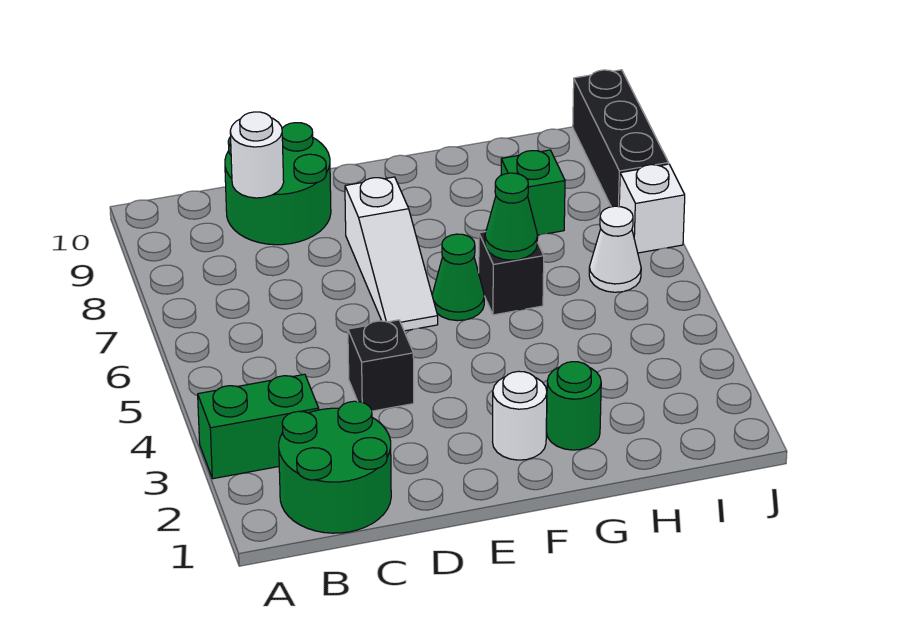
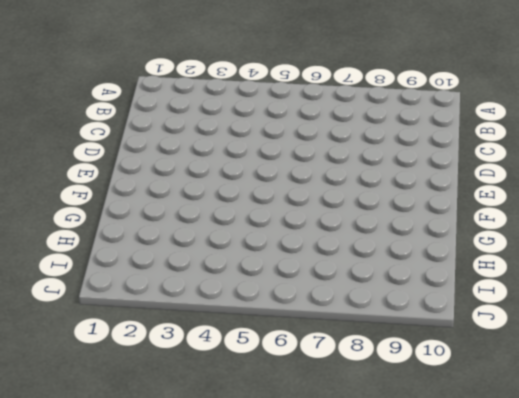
none -> green 1x2 brick [198,374,319,479]
none -> green 2x2 round brick [279,401,391,533]
none -> green 2x2 round brick [225,123,331,245]

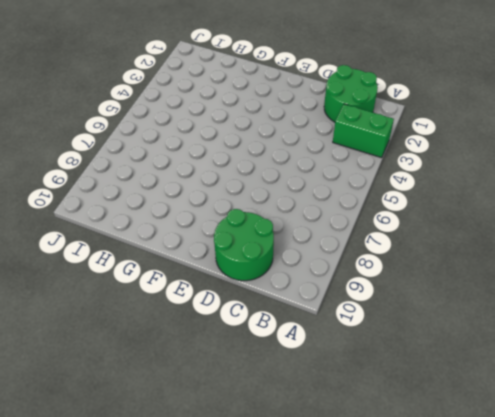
none -> black 1x1 brick [348,320,414,411]
none -> white 1x3 slope [345,177,438,331]
none -> white 1x1 round brick [493,371,547,460]

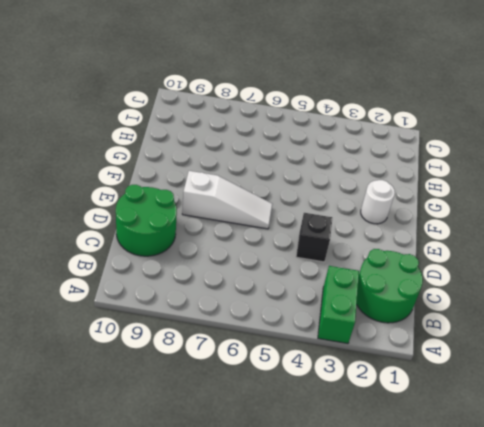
none -> green 1x1 cone [432,234,484,321]
none -> green 1x1 round brick [547,362,601,450]
none -> black 1x1 brick [479,232,544,315]

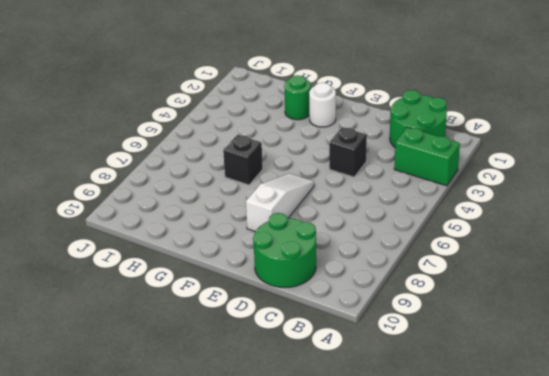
none -> green 1x1 cone [432,234,484,321]
none -> green 1x1 brick [501,150,565,235]
none -> white 1x1 cone [589,206,641,292]

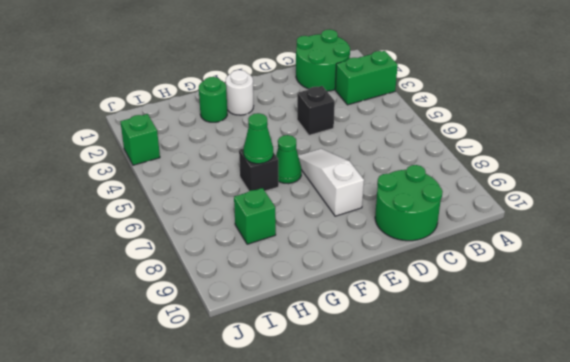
green 1x1 brick [120,114,160,165] -> none
none -> white 1x1 cone [589,206,641,292]
none -> white 1x1 brick [619,164,685,253]
none -> black 1x3 brick [573,70,669,207]

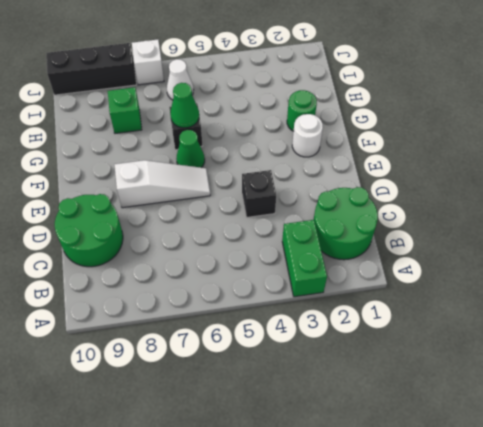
none -> white 1x1 round brick [230,112,284,198]

